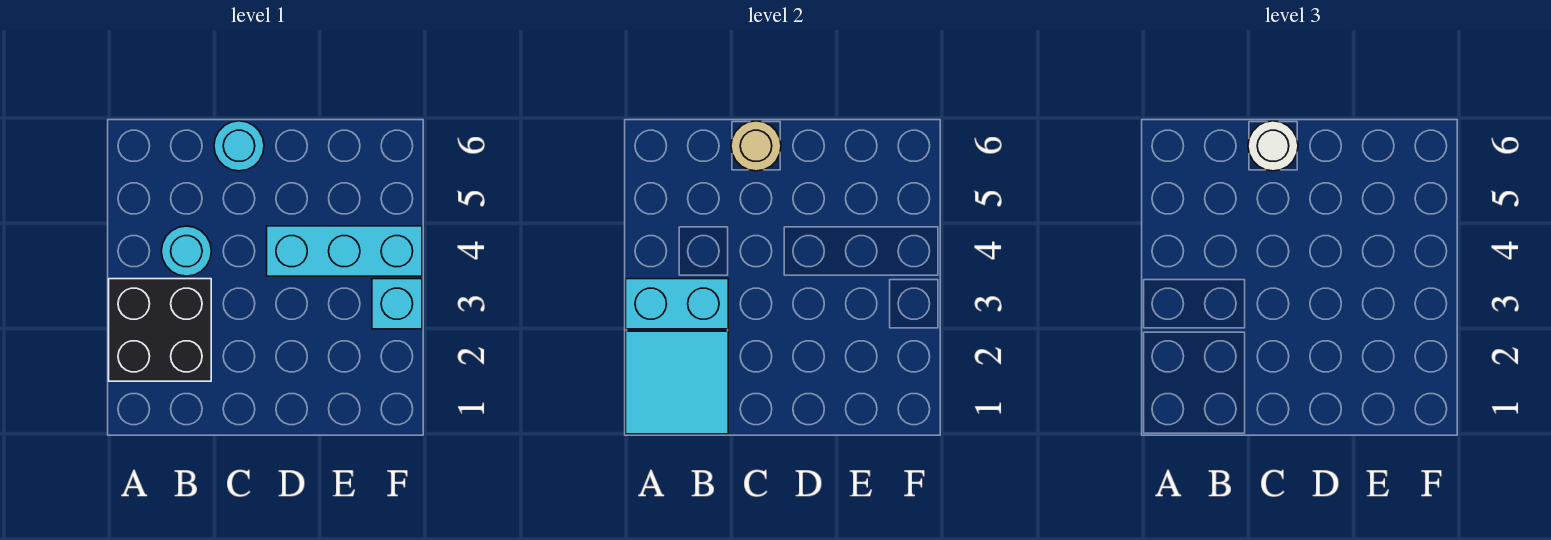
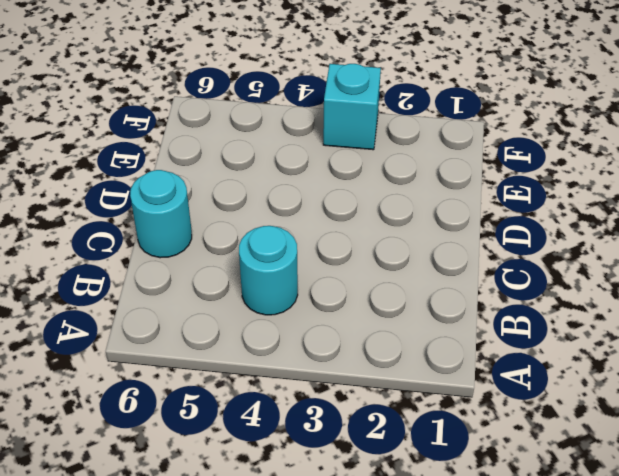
none -> black 2x2 brick [109,279,211,381]
none -> cyan 1x3 brick [267,226,422,276]

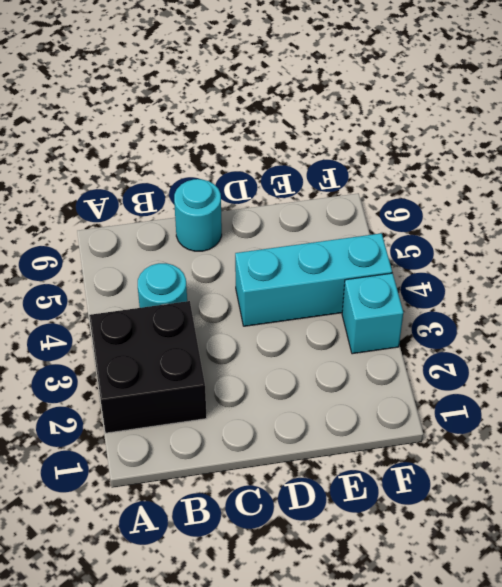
none -> cyan 2x2 tile [626,331,728,434]
none -> cyan 1x2 brick [626,279,728,329]

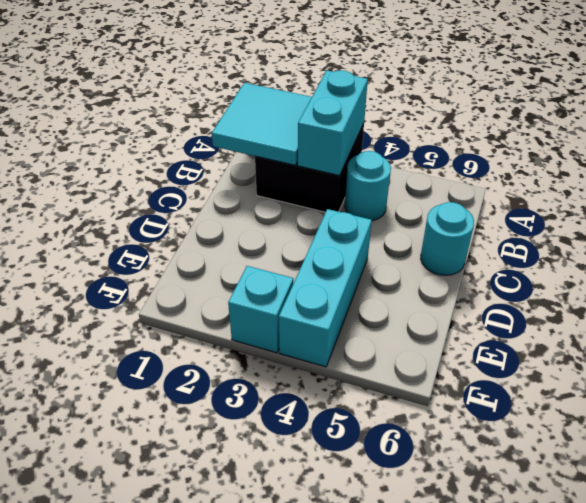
none -> tan 1x1 round brick [731,121,781,171]
none -> white 1x1 round brick [1248,121,1298,171]

